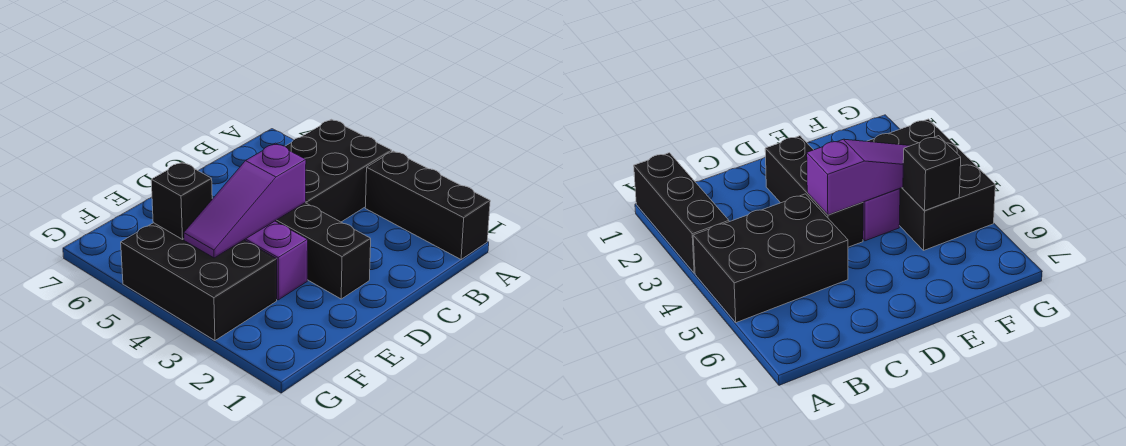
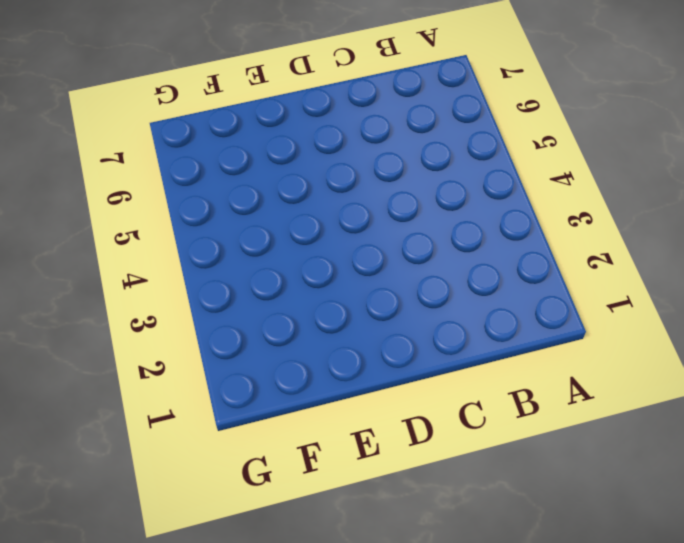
none -> black 1x3 brick [365,151,490,259]
none -> black 2x3 brick [285,119,392,222]

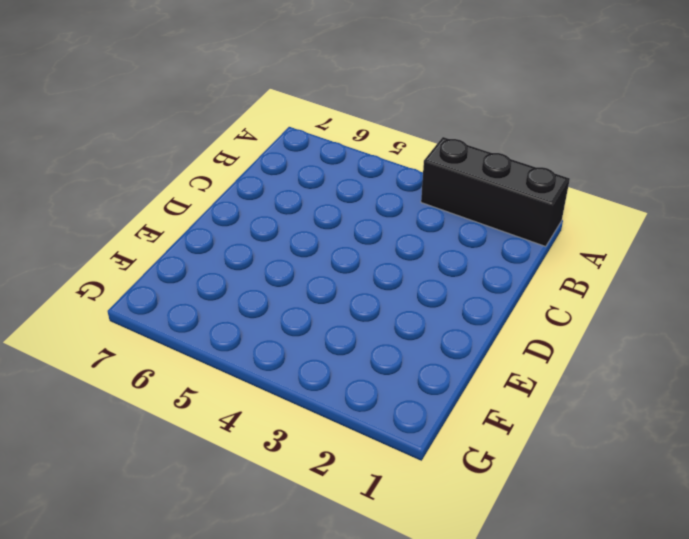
none -> black 2x3 brick [285,119,392,222]
none -> black 1x3 brick [276,203,371,299]

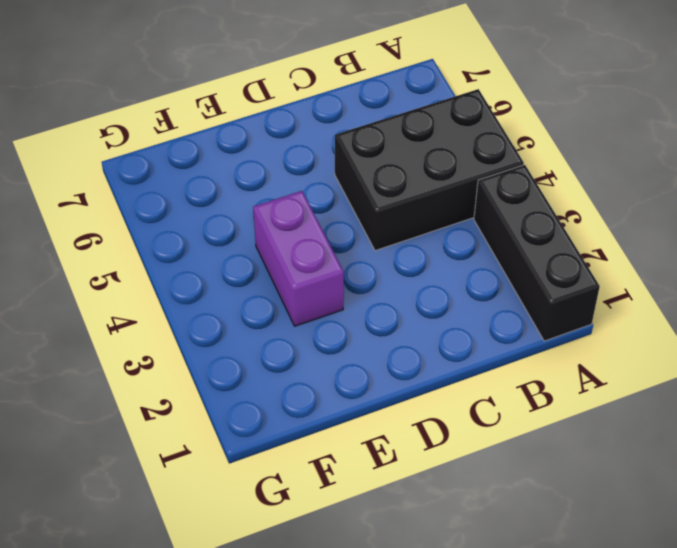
none -> black 1x3 brick [276,203,371,299]
none -> black 2x3 brick [121,223,277,340]

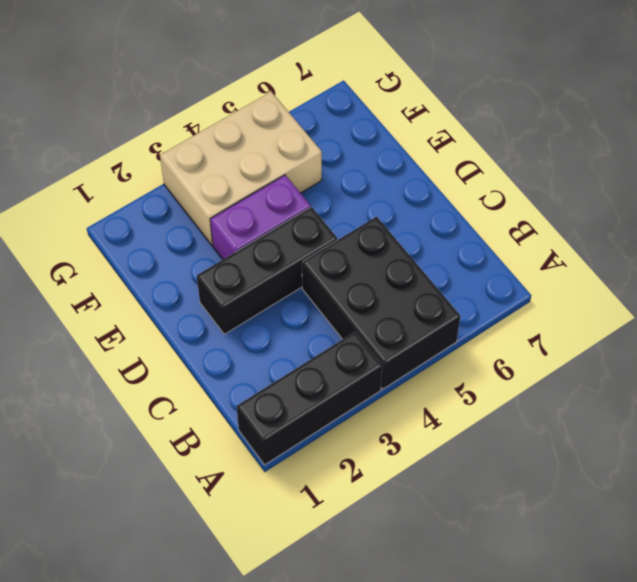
tan 2x3 brick [160,92,322,245] -> black 2x3 brick [121,223,277,340]
none -> purple 1x3 slope [184,143,306,258]
none -> black 1x1 brick [151,162,212,239]

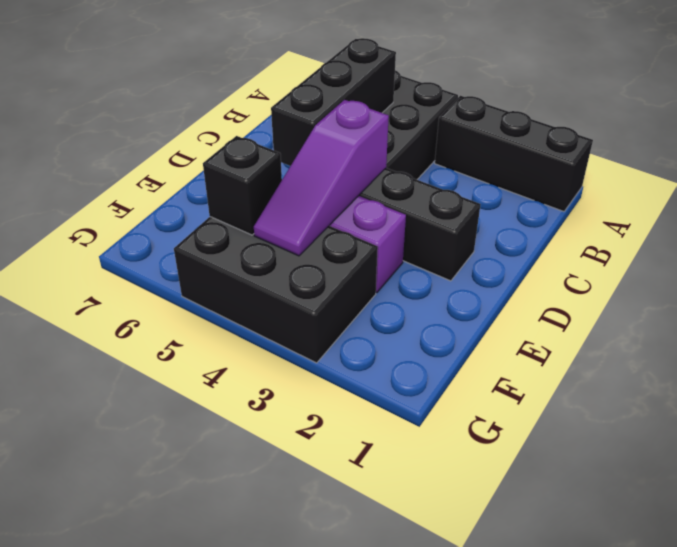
black 1x3 brick [271,38,396,166] -> none

